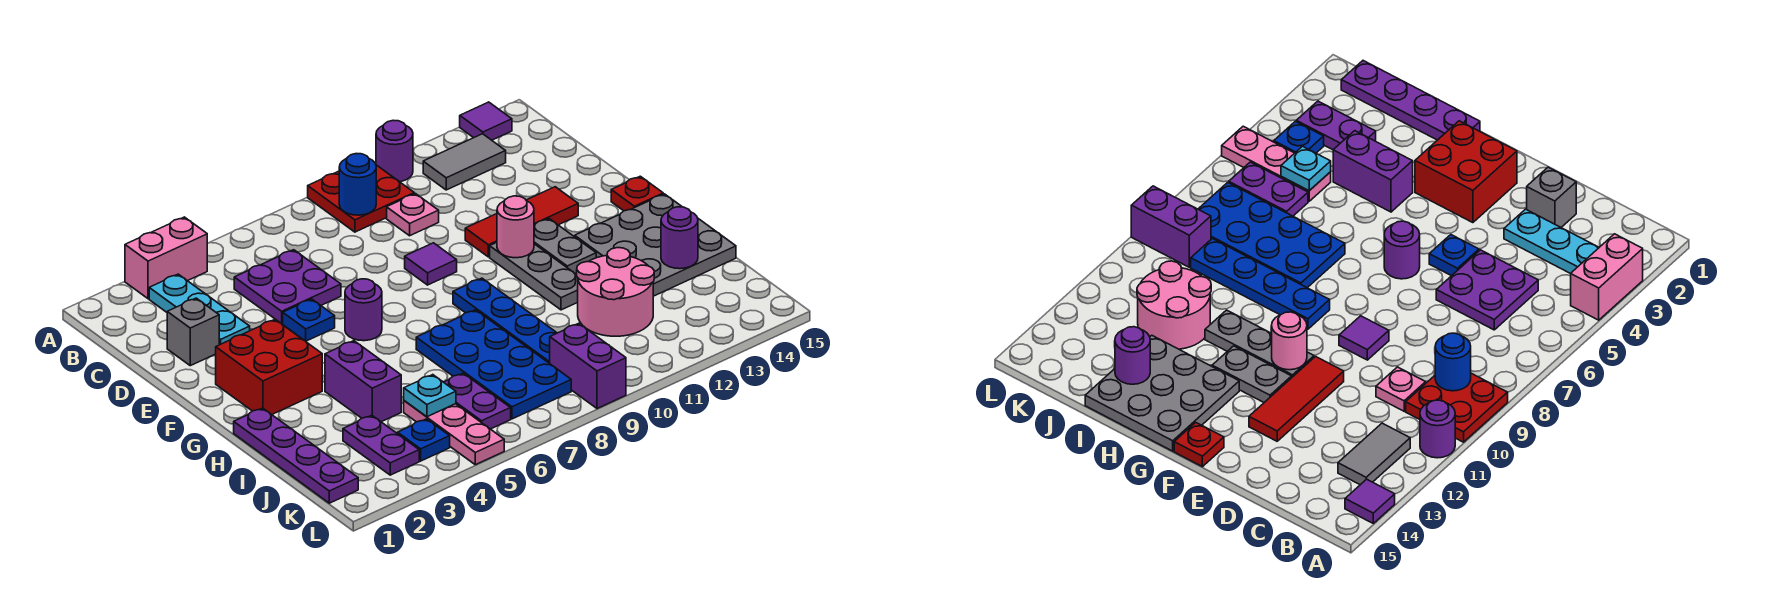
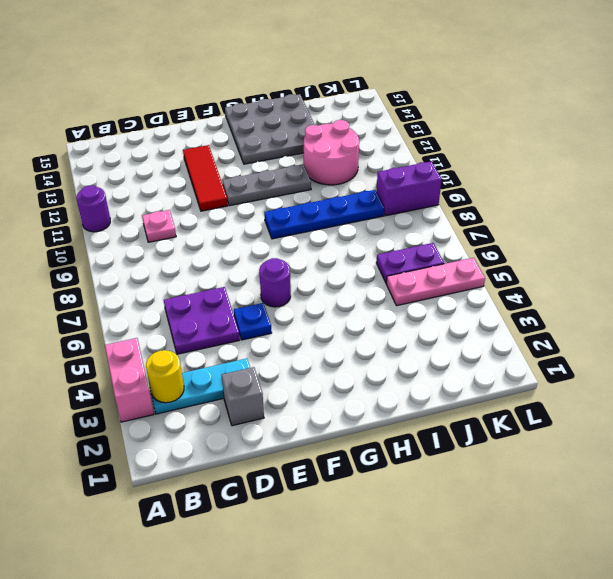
yellow 1x1 round brick [146,350,184,403] -> none
none -> red 2x2 plate [308,165,414,232]
none -> purple 1x1 tile [460,102,512,140]
none -> grey 1x2 tile [423,134,506,190]
none -> purple 1x1 tile [405,243,457,285]

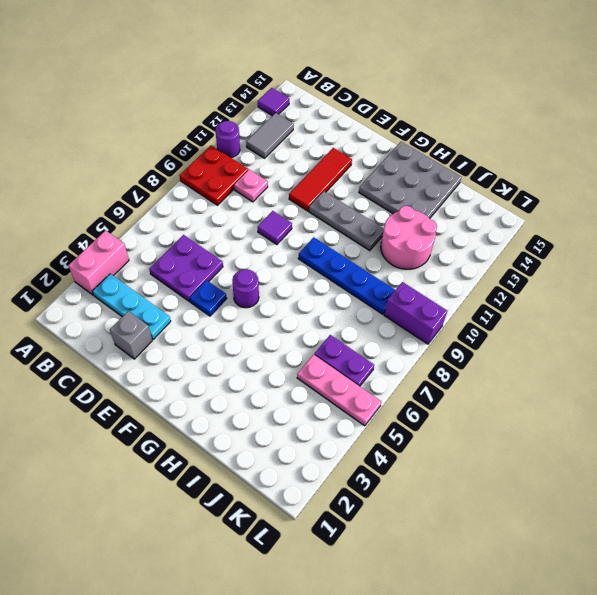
none -> red 2x2 brick [216,320,322,414]
none -> grey 1x2 plate [534,219,596,274]
none -> red 1x1 plate [611,176,663,211]
none -> purple 1x4 plate [234,408,358,503]

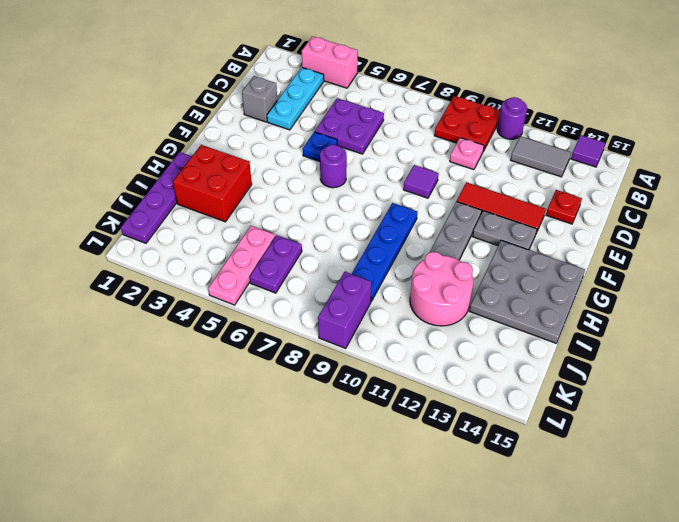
red 1x1 plate [546,190,582,224] -> red 1x1 plate moved to [611,176,663,211]
grey 1x2 plate [473,211,537,250] -> grey 1x2 plate turned to [534,219,596,274]
red 2x2 brick [173,145,252,222] -> red 2x2 brick moved to [216,320,322,414]
none -> purple 1x2 brick [325,341,401,422]
none -> blue 2x4 plate [416,310,571,419]
none -> purple 1x2 plate [343,415,419,475]
none -> blue 1x1 plate [398,419,450,461]

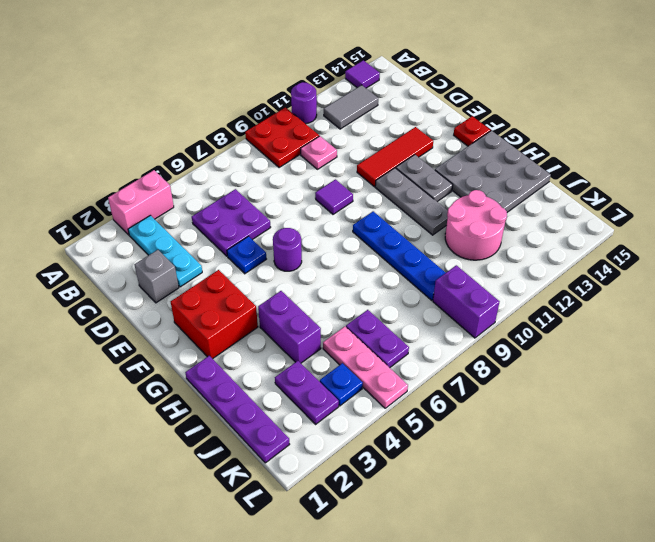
none -> blue 2x4 plate [416,310,571,419]
none -> blue 1x1 round brick [339,154,376,215]
none -> pink 1x1 round brick [497,196,534,258]
none -> purple 1x1 round brick [661,207,698,269]

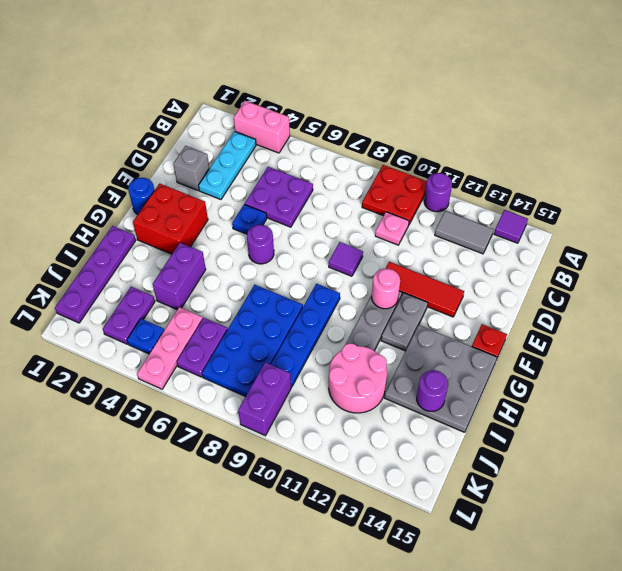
blue 1x1 round brick [128,178,155,215] -> blue 1x1 round brick moved to [339,154,376,215]
none -> cyan 1x1 plate [404,375,456,417]

